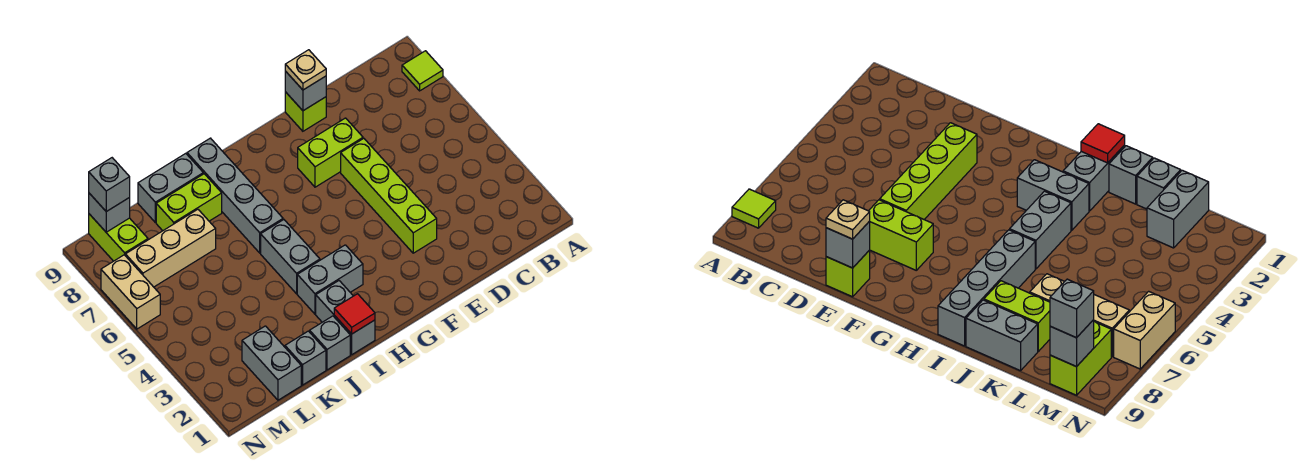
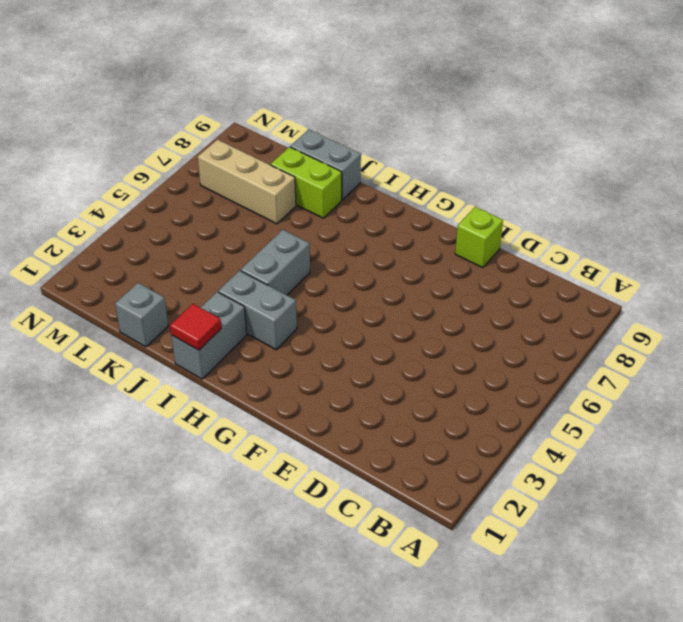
none -> lime 1x1 tile [402,51,443,91]
none -> lime 1x4 brick [341,139,437,253]
none -> lime 1x2 brick [298,118,363,187]

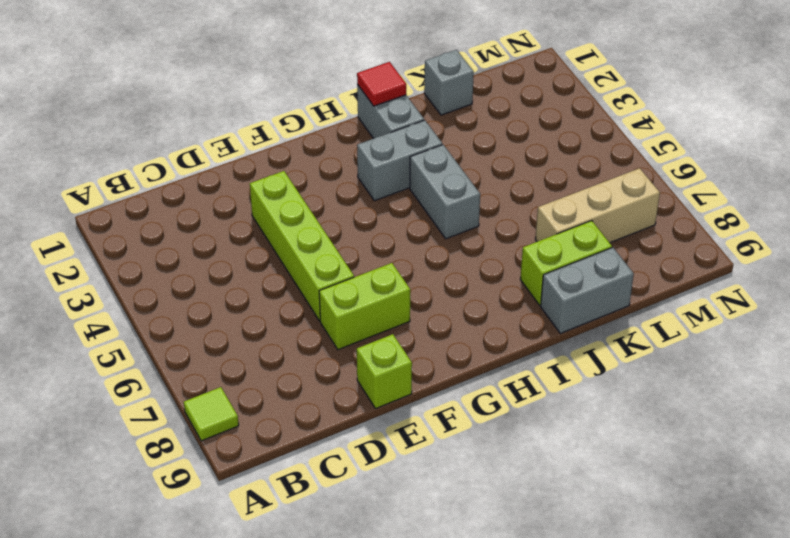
none -> grey 1x4 brick [187,138,283,253]
none -> grey 1x1 brick [310,316,350,370]
none -> grey 1x2 brick [242,326,301,400]

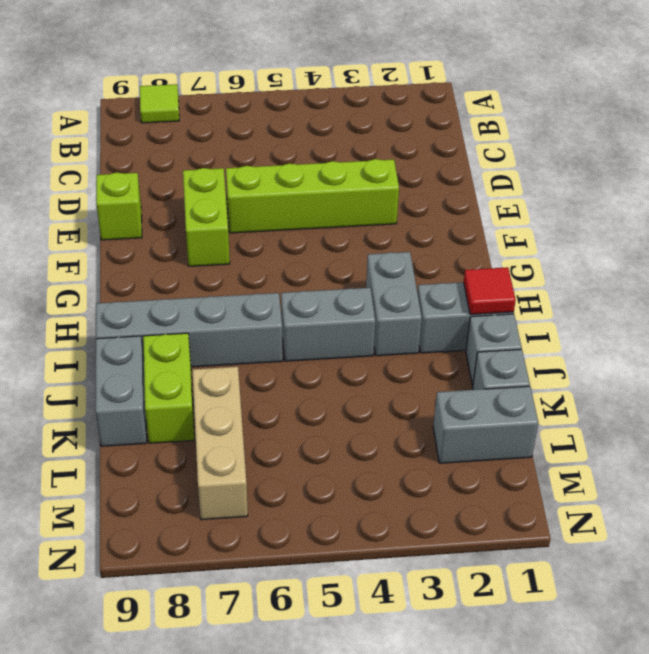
none -> lime 1x2 brick [89,214,148,261]
none -> tan 1x2 brick [101,255,160,329]
none -> grey 1x1 brick [285,71,326,111]

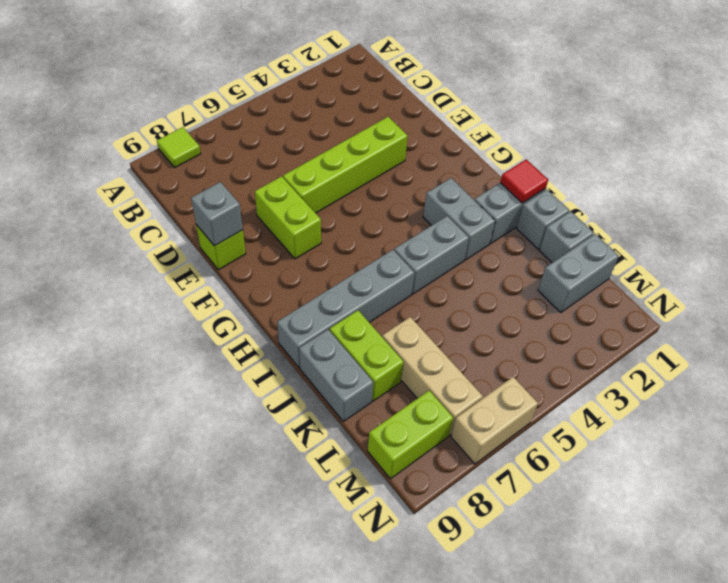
none -> grey 1x1 brick [89,193,130,232]
none -> tan 1x1 plate [285,50,326,90]
none -> grey 1x1 brick [89,158,130,212]

